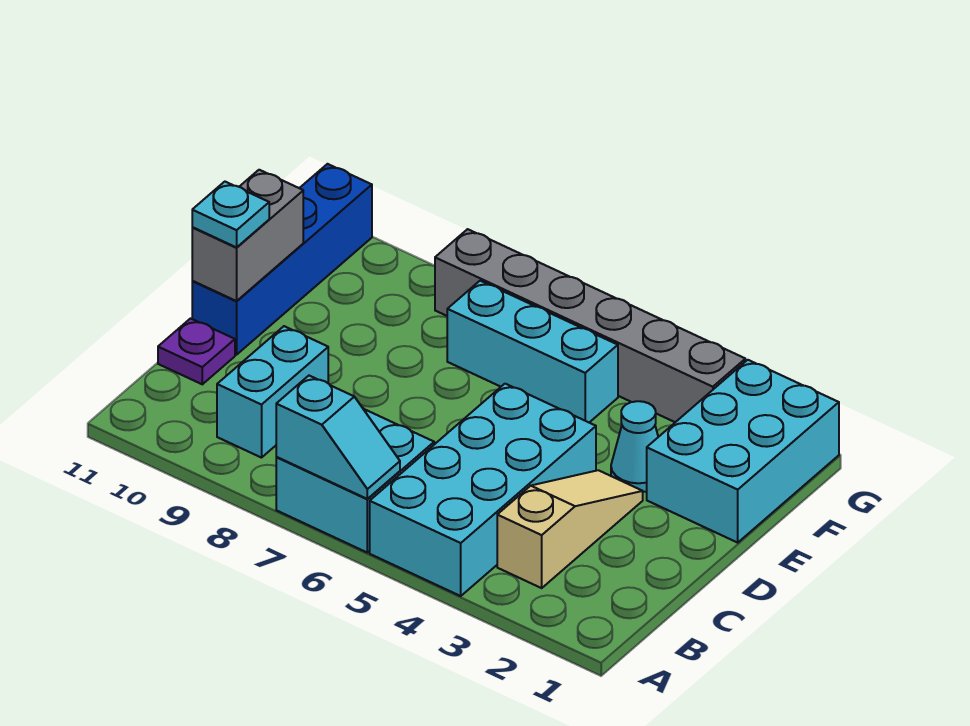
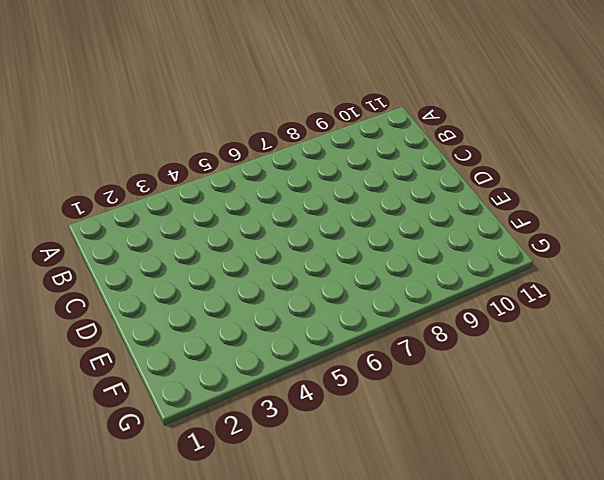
none -> cyan 2x4 brick [370,384,596,596]
none -> cyan 2x2 brick [276,408,434,552]
none -> tan 1x3 slope [497,470,643,588]

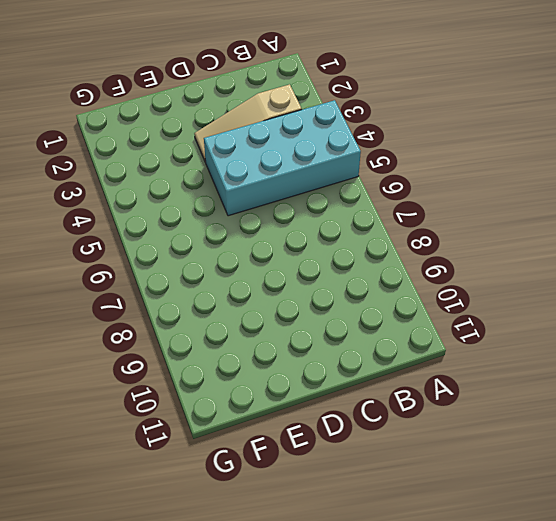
none -> cyan 2x2 brick [276,408,434,552]
none -> cyan 1x2 brick [217,326,328,458]
none -> purple 1x1 plate [158,318,235,384]

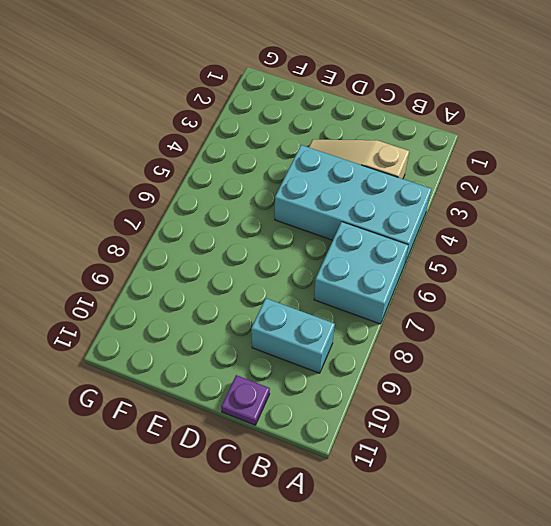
none -> blue 1x4 brick [192,164,372,355]
none -> cyan 2x3 brick [647,360,839,543]
none -> cyan 1x1 cone [611,401,658,492]

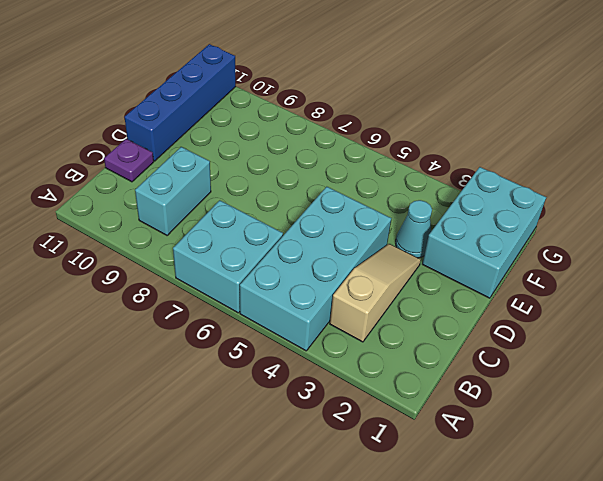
none -> cyan 1x3 brick [447,281,618,422]
none -> grey 1x6 brick [435,229,745,422]
none -> cyan 1x2 slope [276,376,400,499]

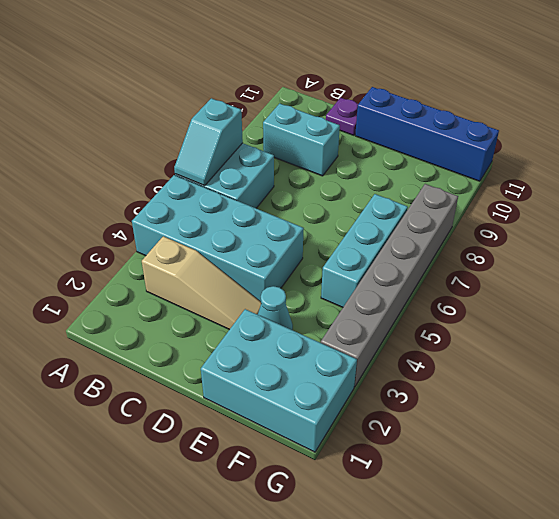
none -> grey 1x2 brick [192,170,303,301]
none -> cyan 1x1 plate [192,182,269,247]

